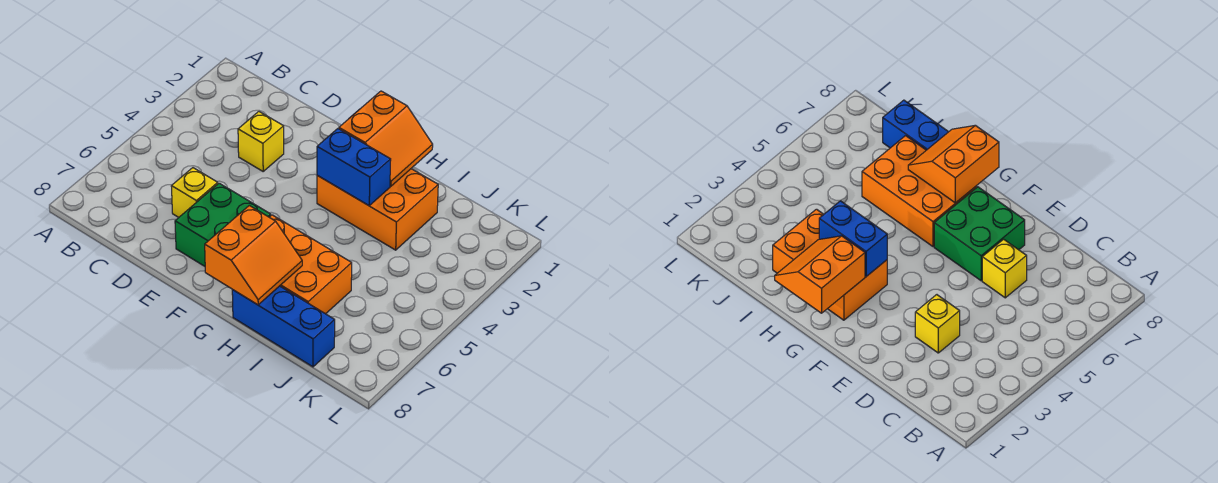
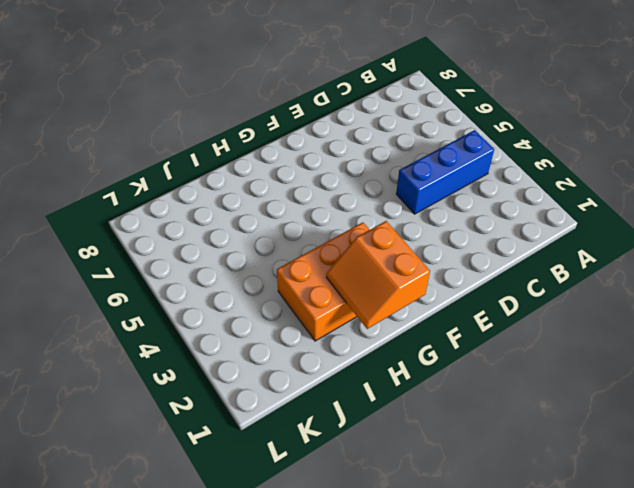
blue 1x3 brick [396,130,494,214] -> blue 1x3 brick moved to [232,286,335,367]
none -> yellow 1x1 brick [238,112,284,171]
none -> yellow 1x1 brick [171,168,218,217]

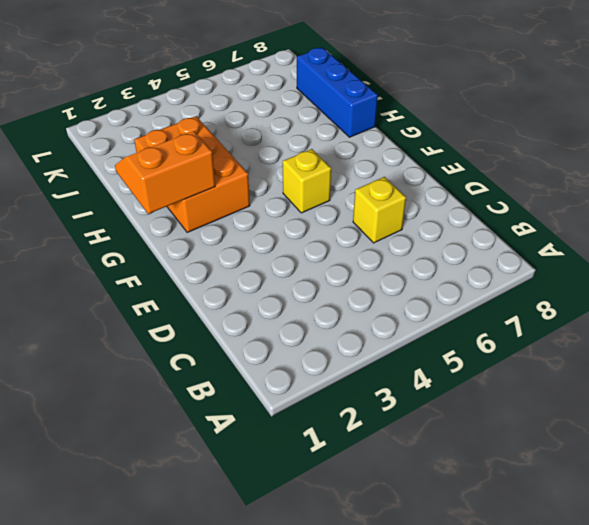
yellow 1x1 brick [283,149,331,213] -> yellow 1x1 brick moved to [238,112,284,171]
none -> green 2x2 brick [175,183,271,266]
none -> orange 2x3 brick [269,215,352,314]

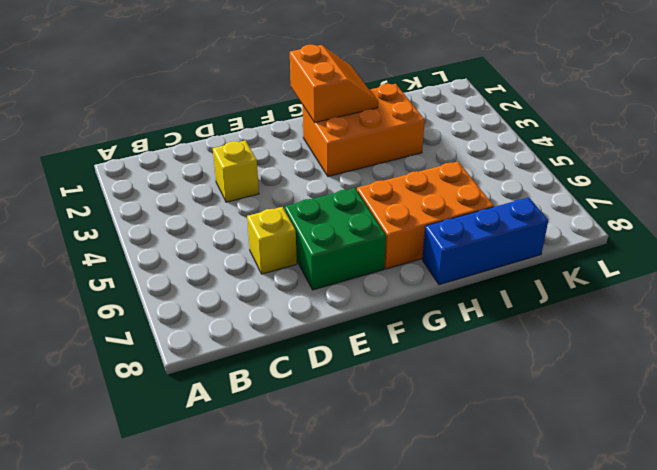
none -> blue 1x2 brick [317,129,391,206]
none -> orange 2x2 slope [205,206,302,305]

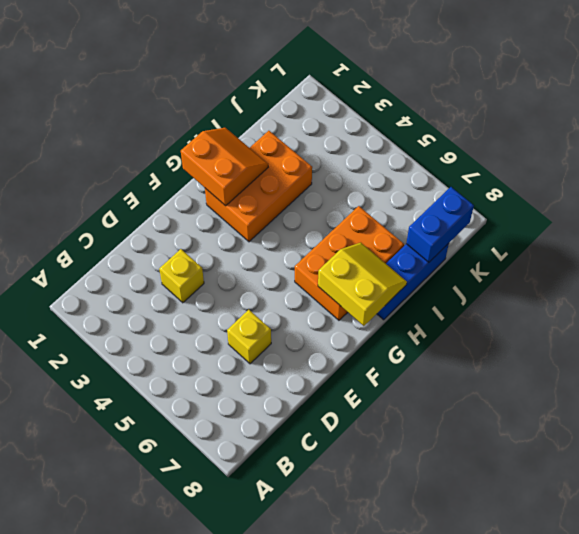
yellow 2x2 slope [318,243,407,326] -> orange 2x2 slope [205,206,302,305]
blue 1x2 brick [406,187,474,262] -> blue 1x2 brick moved to [317,129,391,206]
none -> green 2x2 brick [175,183,271,266]

